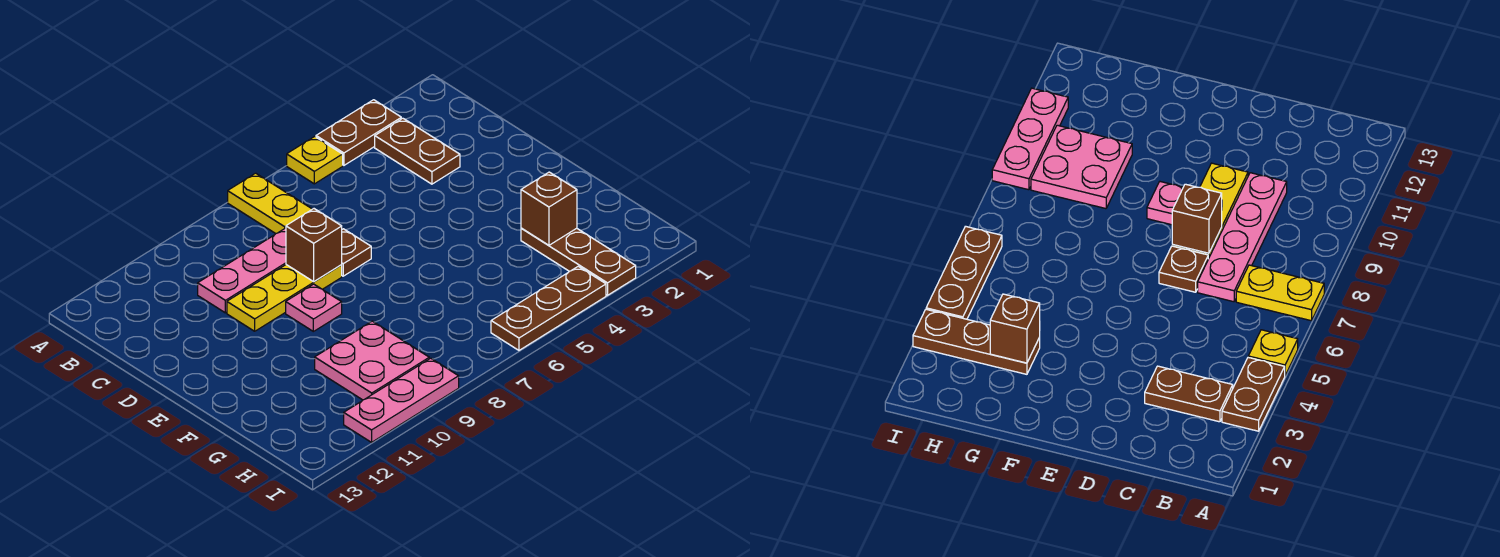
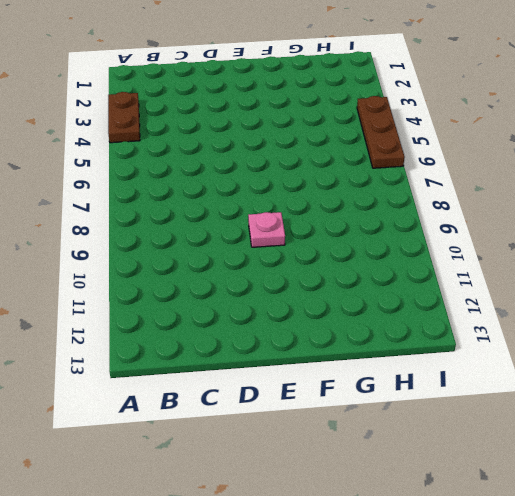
none -> yellow 1x1 plate [287,136,343,184]
none -> yellow 1x2 plate [228,173,312,234]
none -> brown 1x2 plate [375,118,460,184]

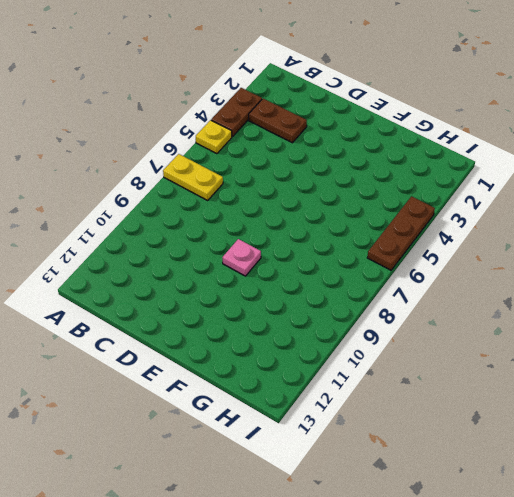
none -> pink 1x4 plate [198,228,286,313]
none -> brown 1x1 plate [342,229,371,276]
none -> yellow 1x3 plate [227,265,342,331]

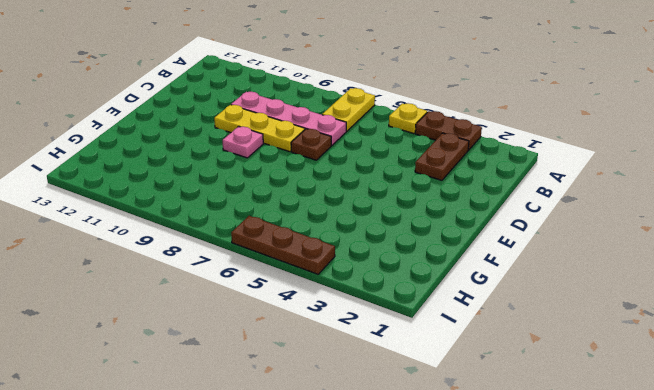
none -> brown 1x3 plate [521,228,636,295]
none -> pink 2x2 plate [315,321,429,400]
none -> pink 1x3 plate [344,358,459,442]

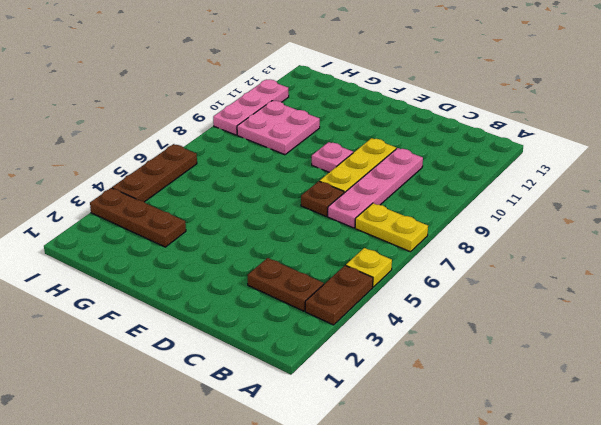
none -> brown 1x1 brick [286,209,342,282]
none -> brown 1x1 brick [521,172,577,245]

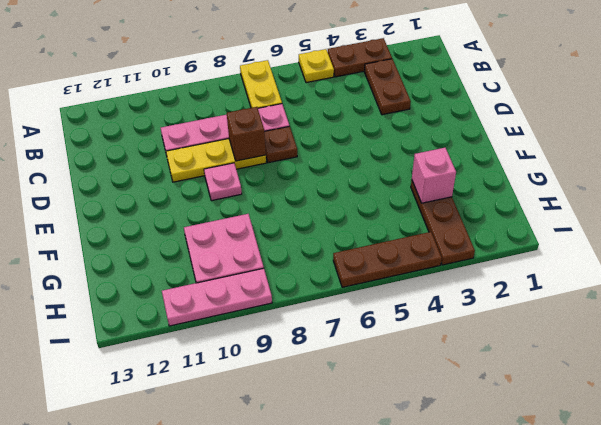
pink 1x1 brick [412,148,456,203] -> brown 1x1 brick [521,172,577,245]

